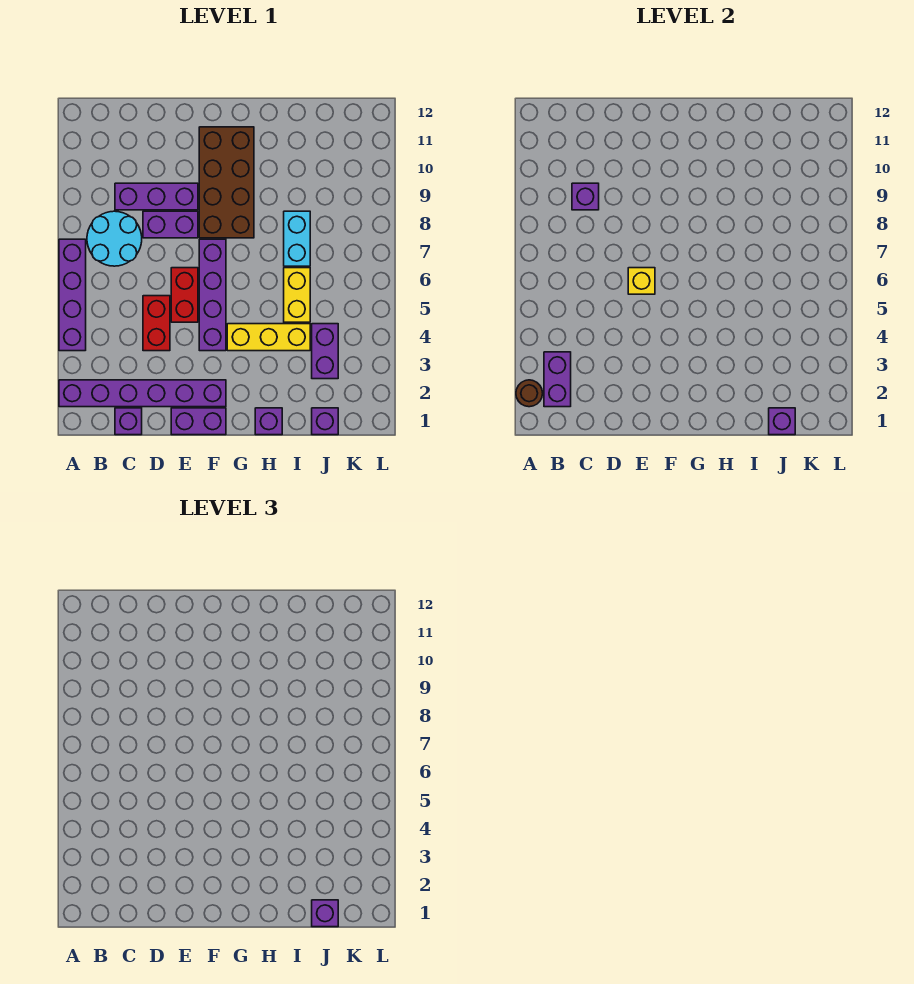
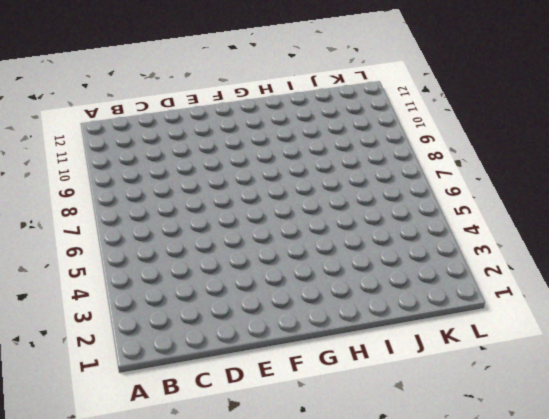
none -> purple 1x6 brick [59,380,226,407]
none -> purple 1x4 brick [59,239,86,351]
none -> cyan 2x2 round brick [87,211,142,266]

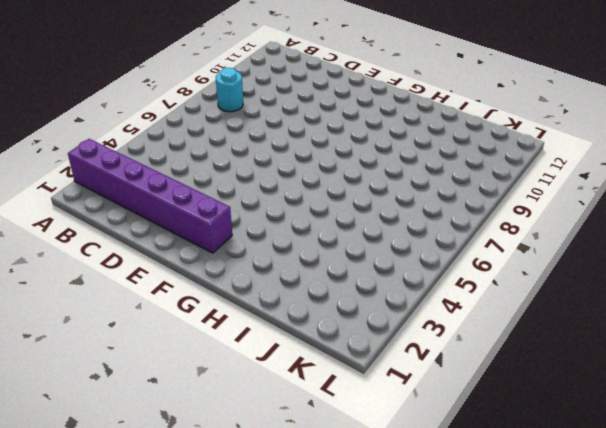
cyan 1x1 round brick [216,68,243,112] -> cyan 2x2 round brick [87,211,142,266]
none -> purple 1x4 brick [59,239,86,351]
none -> purple 1x1 brick [115,408,142,435]
none -> purple 1x3 brick [115,183,198,210]

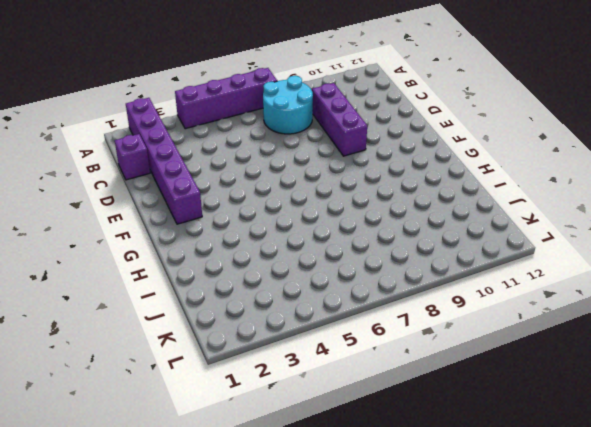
none -> red 1x2 brick [143,296,170,351]
none -> purple 1x2 brick [143,211,198,238]
none -> purple 1x2 brick [171,408,226,435]

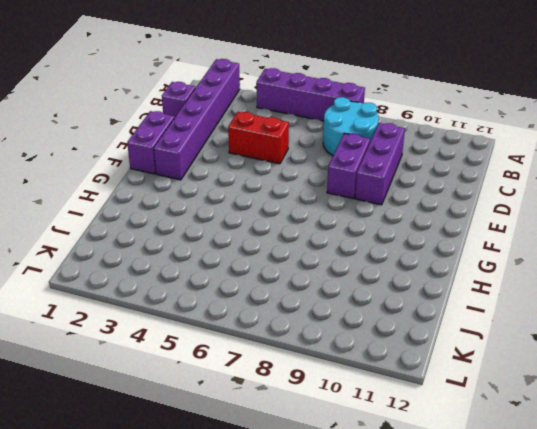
none -> red 1x2 brick [171,268,198,322]
none -> purple 1x4 brick [199,239,226,351]
none -> brown 2x4 brick [199,127,254,238]

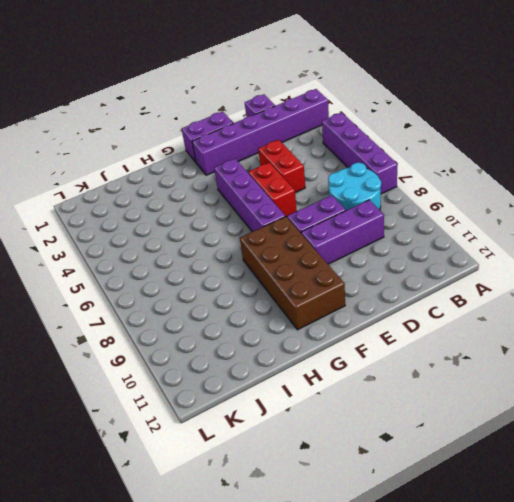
none -> yellow 1x3 brick [227,324,310,351]
none -> purple 1x1 brick [255,408,282,435]
none -> yellow 1x2 brick [284,268,310,322]

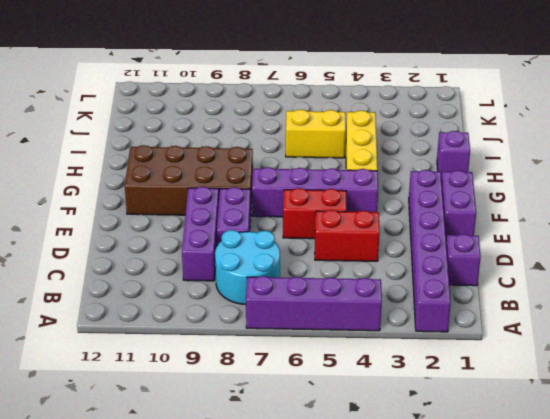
none -> cyan 1x2 brick [284,211,310,266]
none -> purple 1x1 brick [312,408,338,435]
none -> purple 1x2 brick [312,324,338,379]

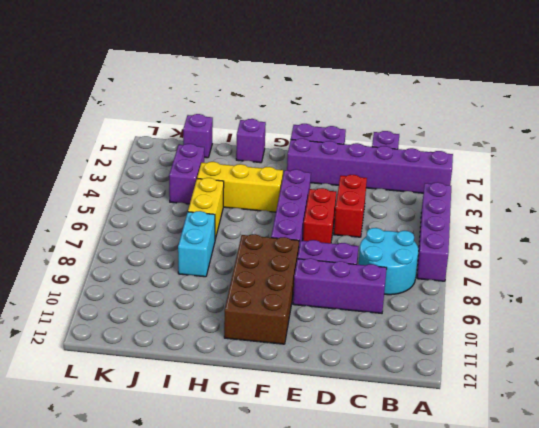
none -> brown 1x1 round brick [516,380,543,407]
none -> purple 1x2 brick [544,352,571,407]
none -> purple 1x1 brick [572,183,599,210]

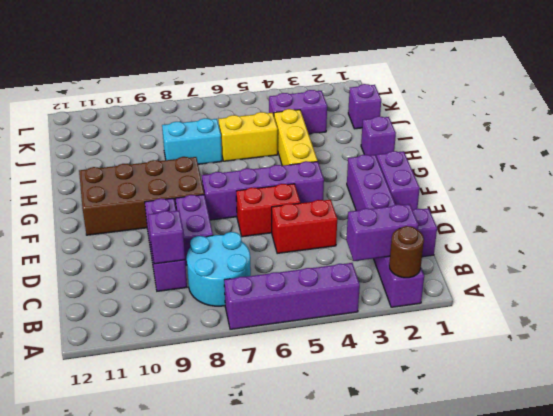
none -> yellow 1x1 brick [628,268,655,294]
none -> purple 1x1 brick [769,408,795,435]
none -> purple 1x1 brick [312,900,338,927]

